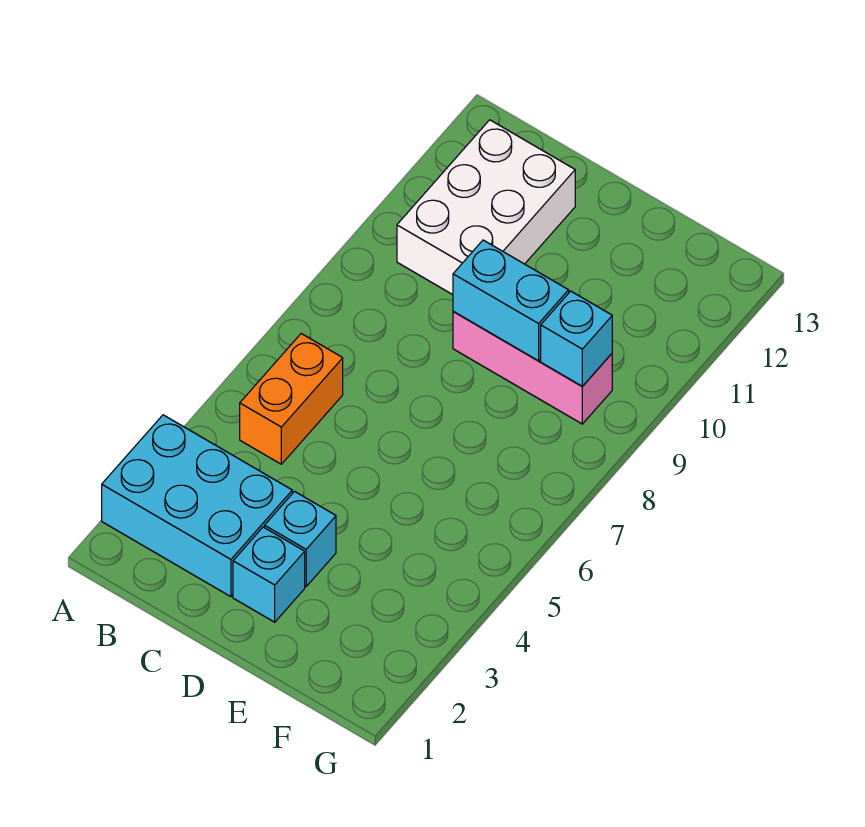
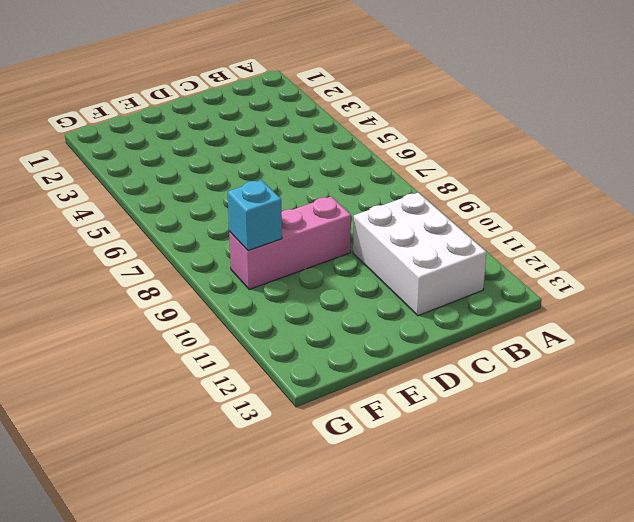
none -> cyan 2x3 brick [102,415,292,597]
none -> orange 1x2 brick [240,334,343,464]

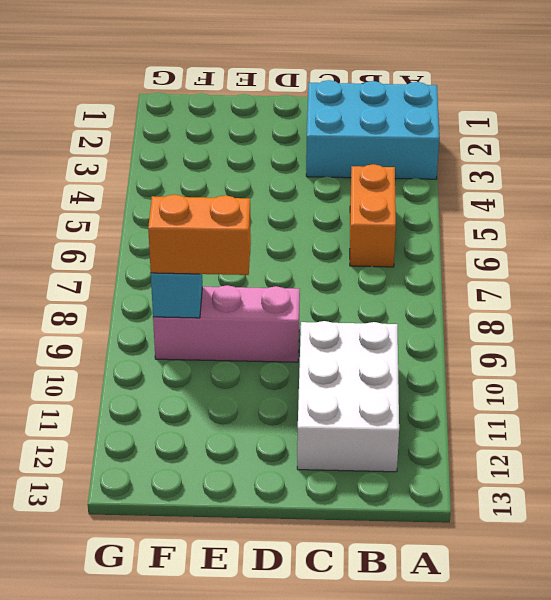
orange 1x2 brick [148,194,251,275] -> none
none -> cyan 1x1 brick [233,527,305,622]
none -> cyan 1x1 brick [265,492,336,586]

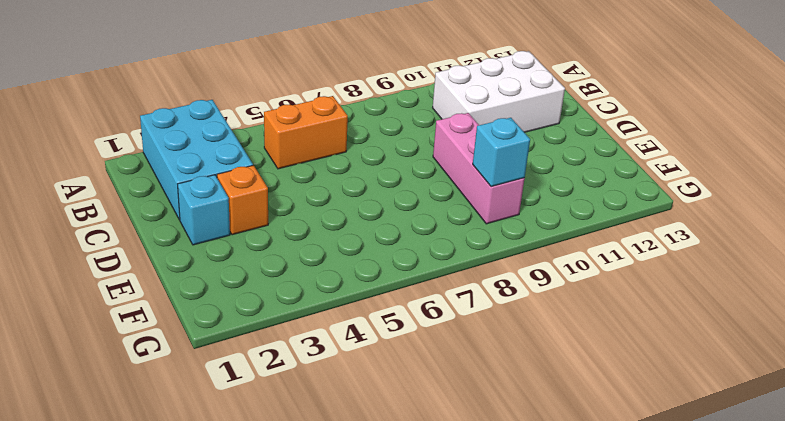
orange 1x1 brick [217,165,268,235] -> cyan 1x1 brick [265,492,336,586]
none -> cyan 1x2 brick [453,240,569,361]

